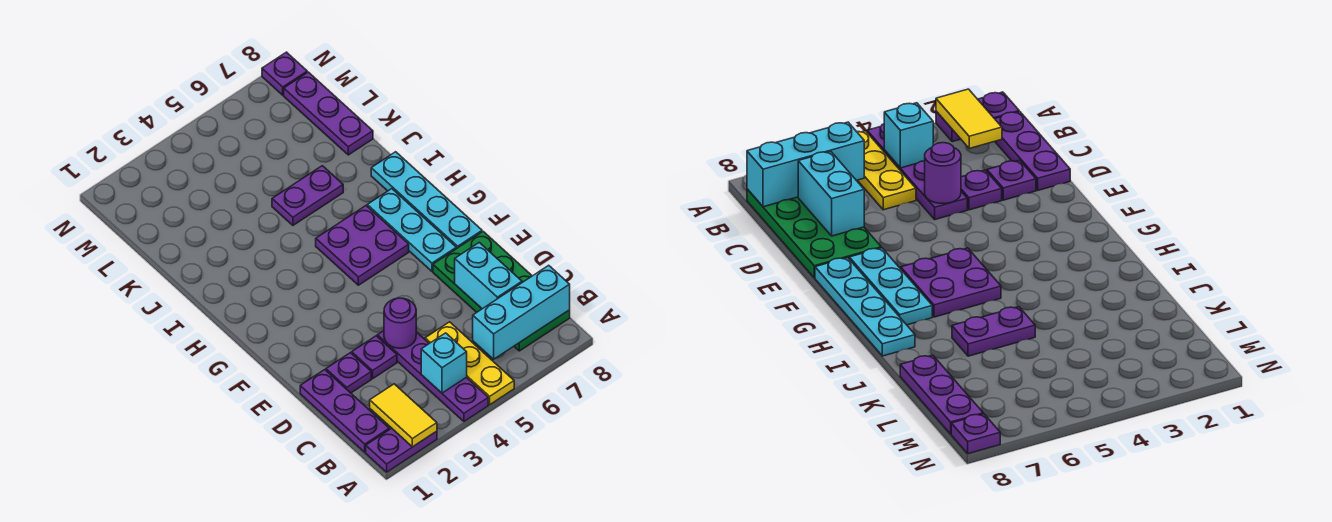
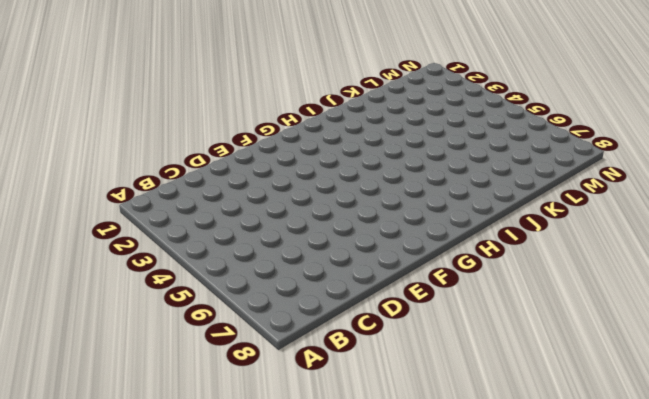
none -> purple 1x2 plate [366,428,437,472]
none -> purple 1x4 plate [377,331,488,421]
none -> yellow 1x3 plate [425,322,514,404]

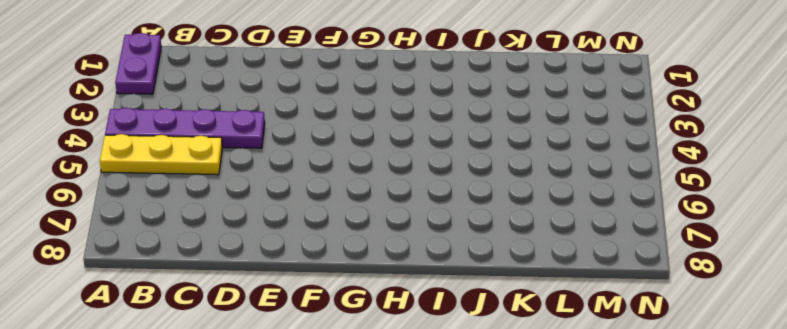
none -> purple 1x3 plate [300,370,389,452]
none -> green 2x4 plate [433,232,570,351]
none -> purple 1x1 plate [326,353,371,393]

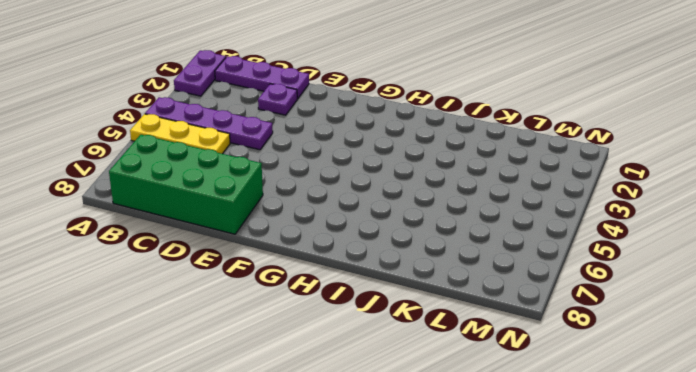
green 2x4 brick [109,135,263,234] -> green 2x4 plate [433,232,570,351]
none -> purple 1x1 plate [352,336,397,379]
none -> cyan 1x3 plate [367,189,456,271]
none -> cyan 1x4 plate [371,152,482,249]

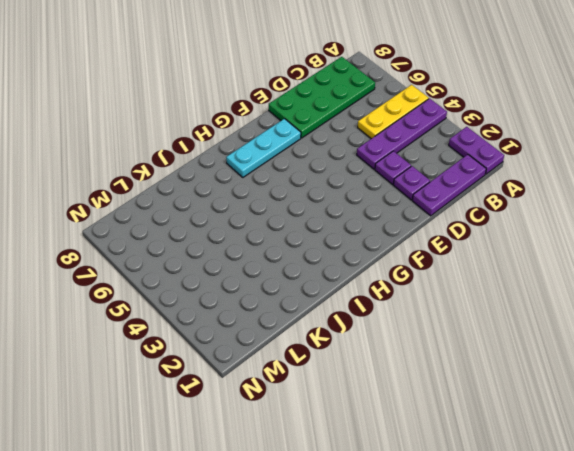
none -> cyan 1x4 plate [371,152,482,249]
none -> purple 2x2 plate [316,206,409,285]
none -> purple 1x2 plate [272,166,343,225]

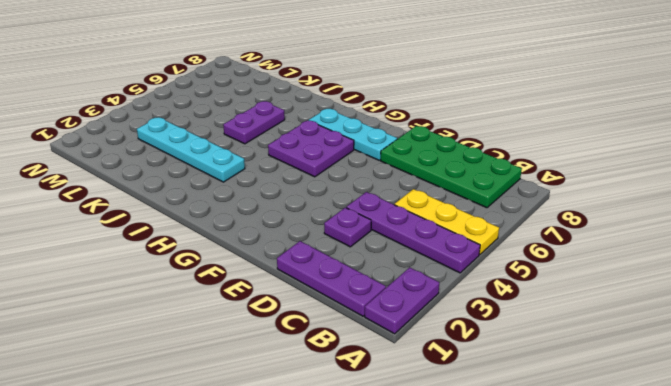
cyan 1x4 plate [137,117,245,182] -> cyan 1x4 plate moved to [371,152,482,249]
none -> purple 1x1 plate [326,353,371,393]
none -> purple 1x3 plate [284,72,373,155]
none -> purple 1x1 plate [262,52,307,95]

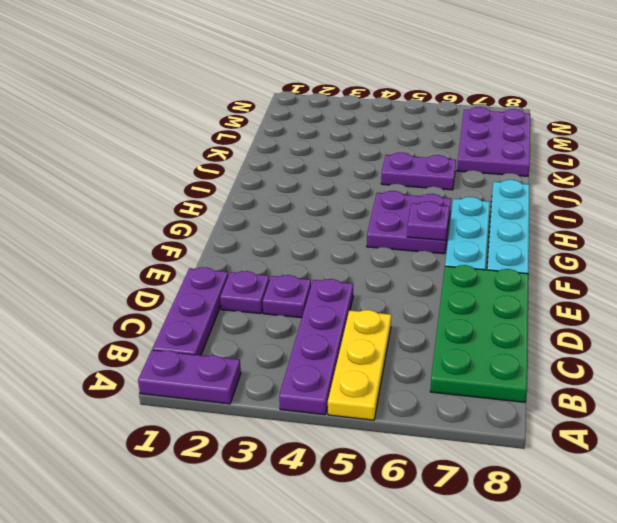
purple 1x1 plate [407,201,449,241] -> purple 1x1 plate moved to [262,52,307,95]
purple 2x3 plate [457,107,530,176] -> purple 1x3 plate [284,72,373,155]
none -> yellow 1x2 tile [370,384,437,447]
none -> cyan 1x1 brick [421,333,467,393]
none -> cyan 1x3 brick [473,265,570,359]

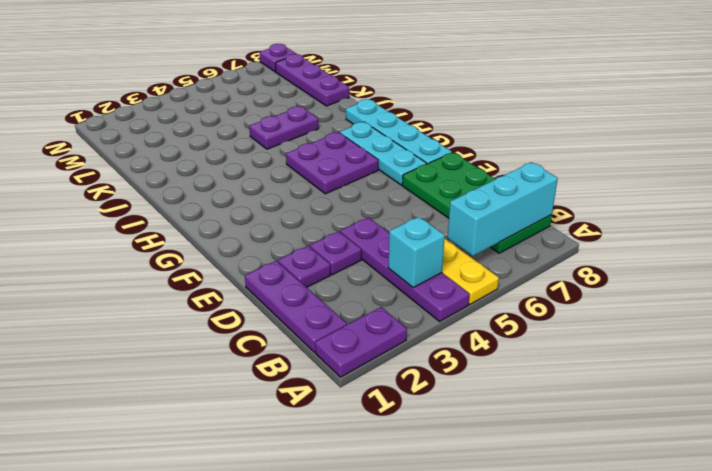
none -> yellow 1x2 tile [370,384,437,447]
none -> cyan 1x2 brick [455,243,522,309]
none -> purple 1x1 round brick [384,298,416,348]

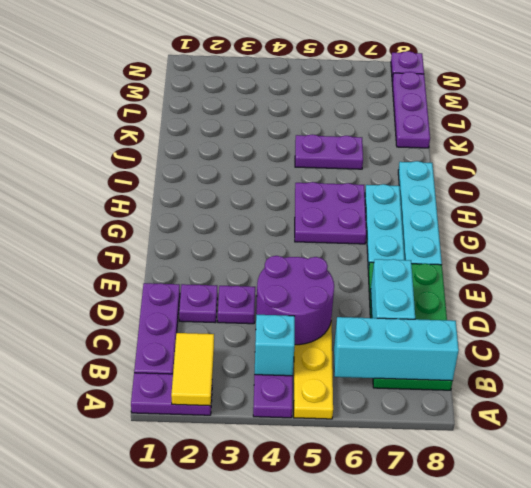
purple 2x2 round brick [256,256,334,345] -> purple 1x1 round brick [384,298,416,348]

